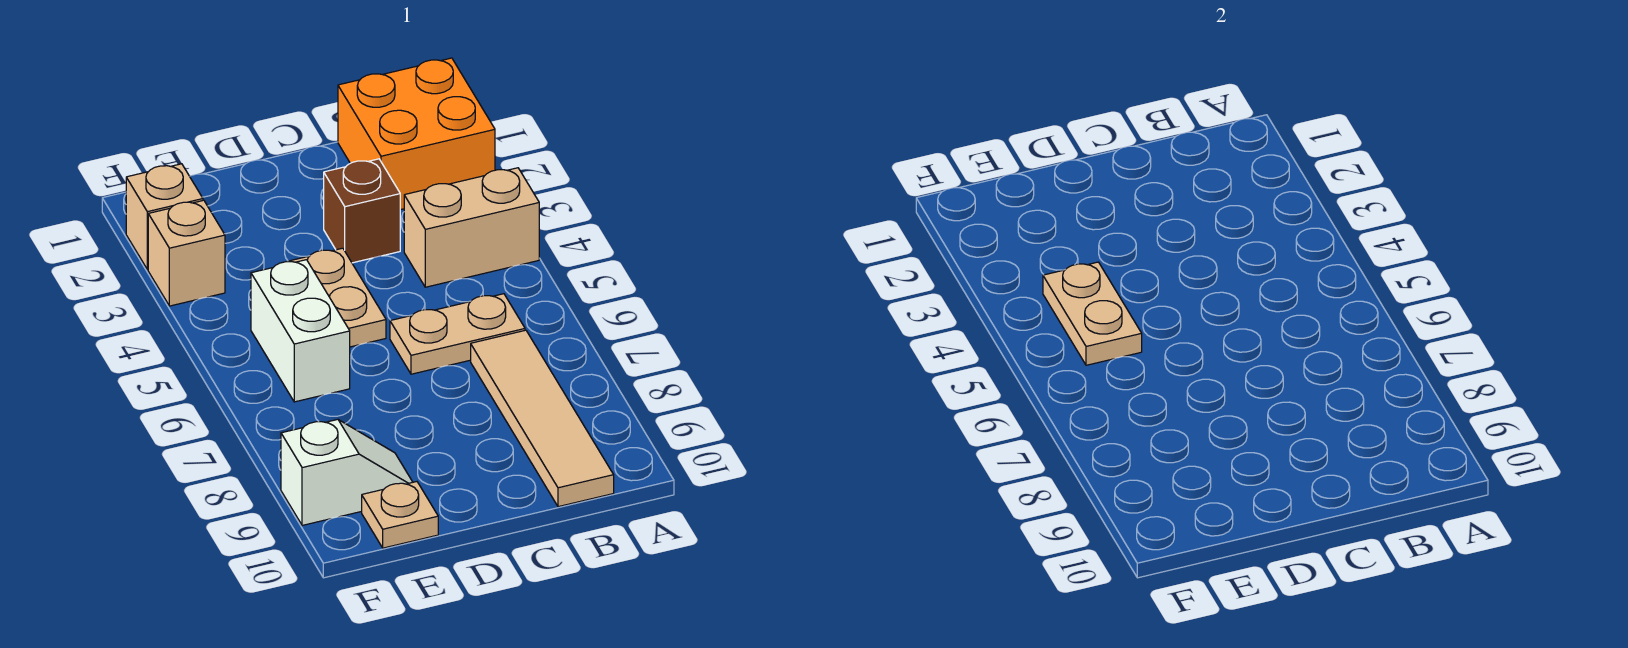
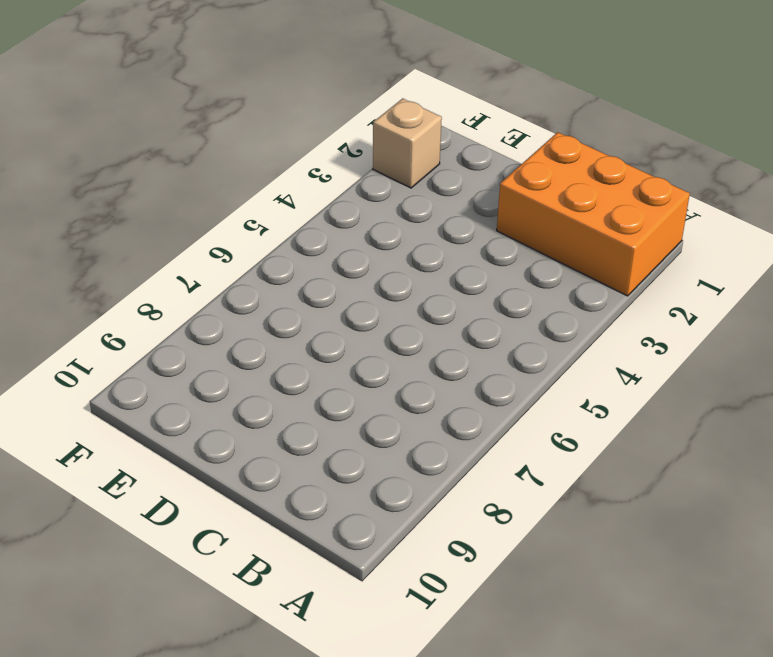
orange 2x3 brick [497,132,690,296] -> orange 2x2 brick [338,58,495,210]
none -> tan 1x2 brick [404,168,539,287]
none -> tan 1x2 plate [390,294,525,374]
none -> tan 1x4 tile [471,330,614,507]

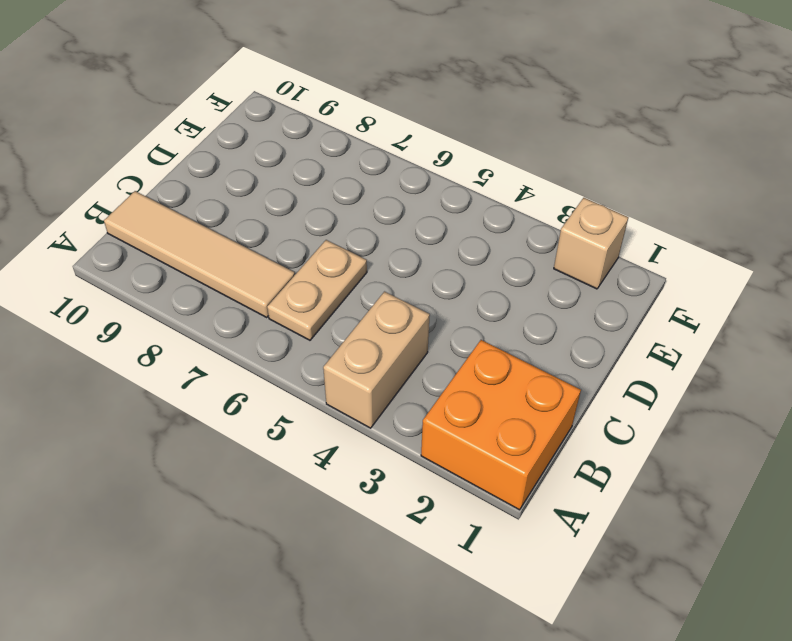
none -> brown 1x1 brick [324,159,400,263]
none -> tan 1x2 plate [288,248,386,347]
none -> white 1x2 brick [251,260,350,402]

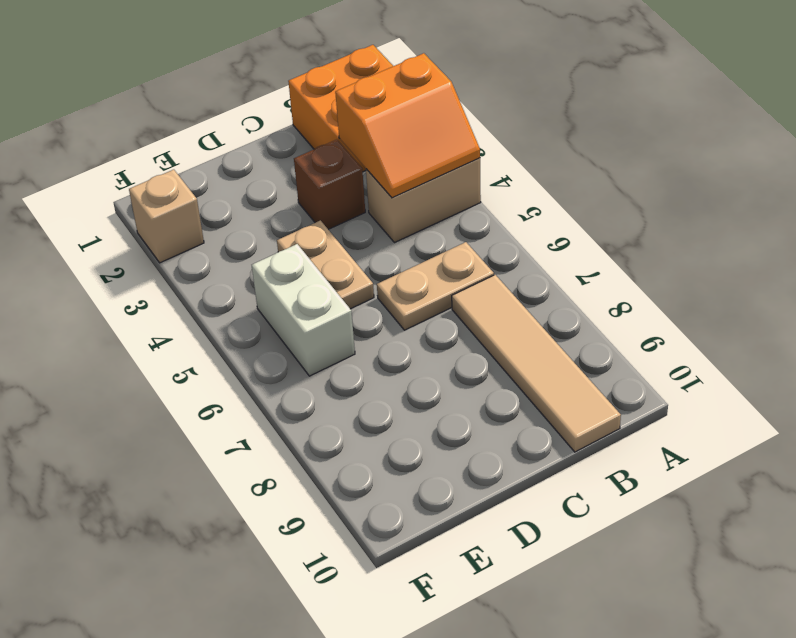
orange 2x2 slope [335,53,480,198] -> none
none -> white 1x2 slope [281,419,413,525]
none -> tan 1x1 plate [362,482,438,548]
none -> tan 1x1 brick [148,200,225,306]

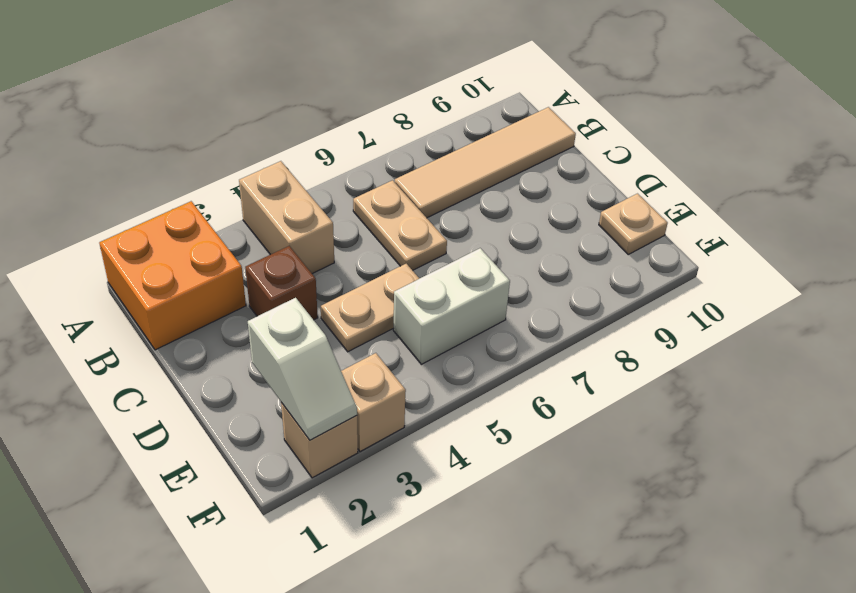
white 1x2 slope [248,298,357,440] -> white 1x2 slope turned to [281,419,413,525]
none -> tan 1x2 plate [1043,262,1142,365]

